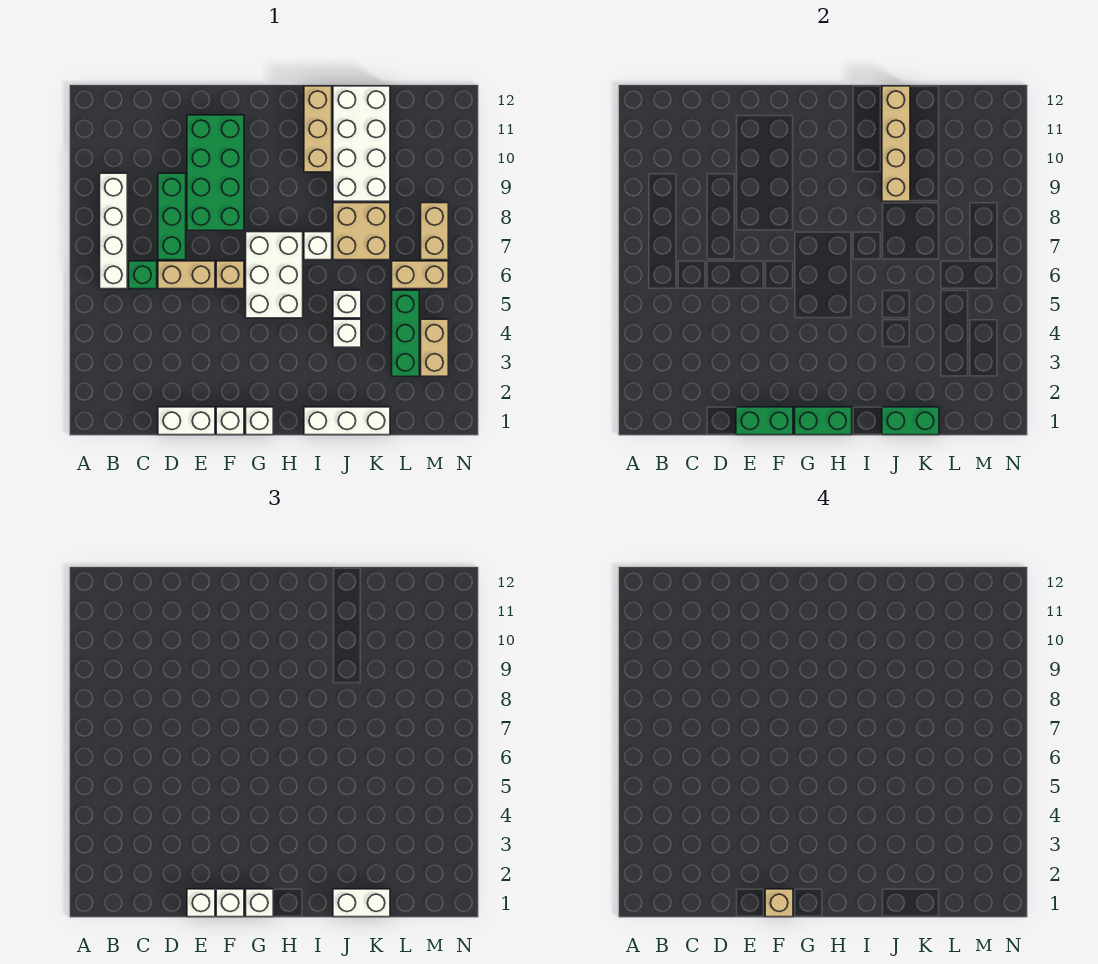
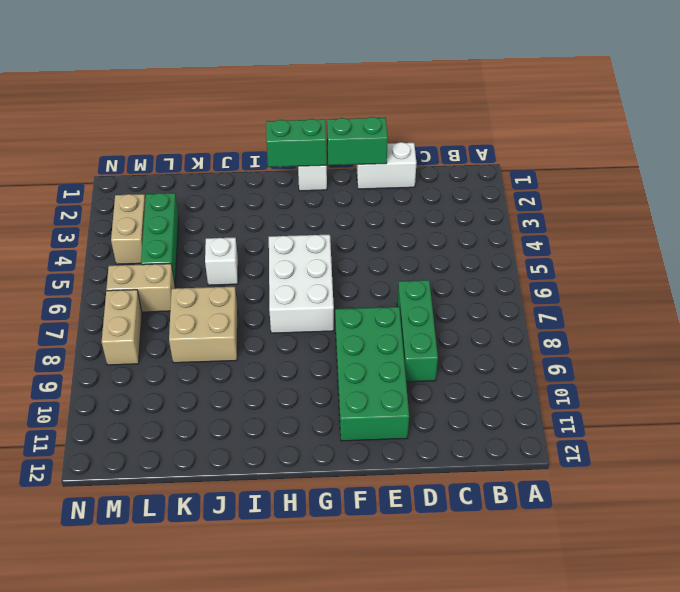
none -> white 1x4 brick [100,173,127,289]
none -> green 1x1 brick [129,261,157,289]
none -> tan 1x2 brick [158,261,215,289]
none -> white 1x1 brick [216,407,244,435]

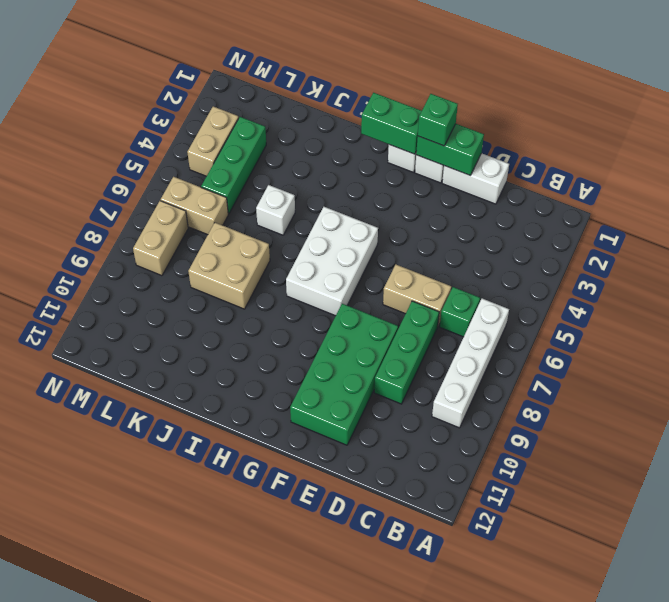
green 1x1 brick [418,94,458,146] -> white 1x1 brick [216,889,244,917]
none -> tan 1x1 brick [216,261,244,289]
none -> white 1x3 brick [304,407,390,435]
none -> white 1x1 brick [304,232,332,260]
none -> tan 1x3 brick [304,86,332,172]

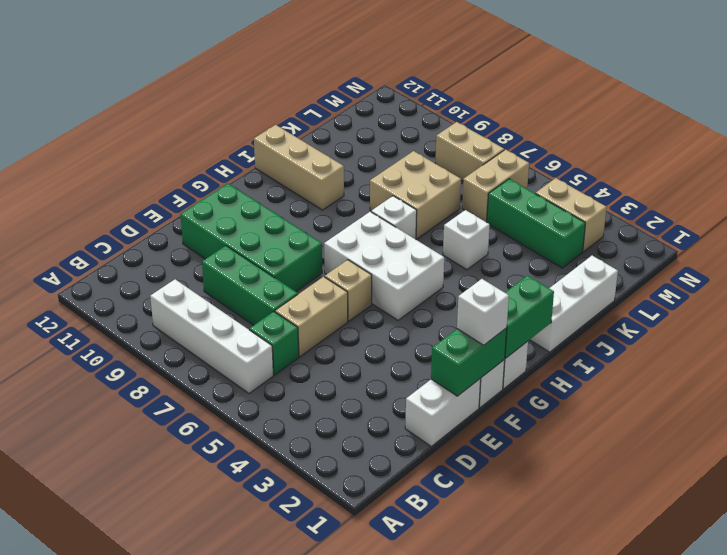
none -> white 1x1 brick [333,319,361,347]
none -> white 2x4 brick [333,86,390,201]
none -> green 1x2 brick [882,407,939,435]
none -> tan 1x4 brick [882,86,910,201]

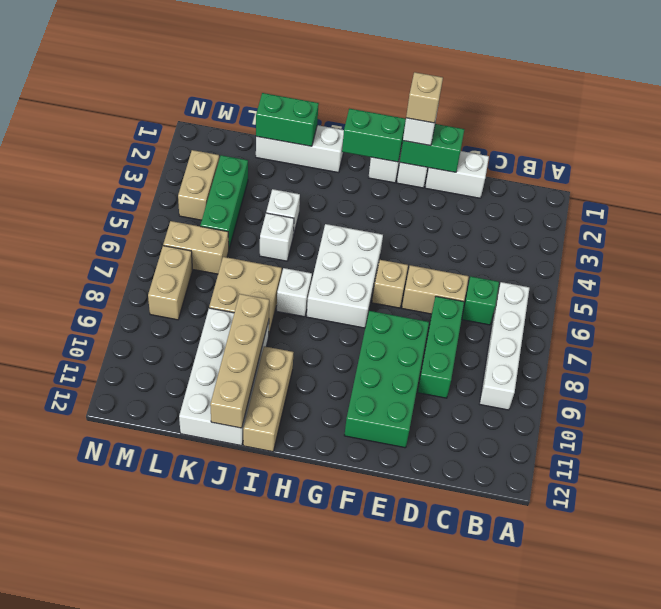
none -> white 1x1 brick [187,889,215,917]
none -> white 1x1 brick [246,889,273,917]
none -> white 1x2 brick [333,889,390,917]

